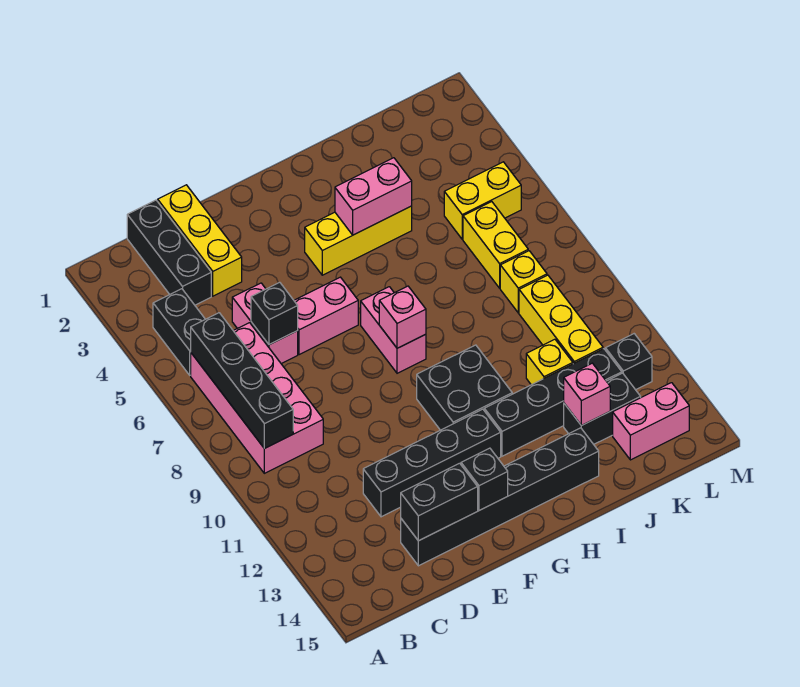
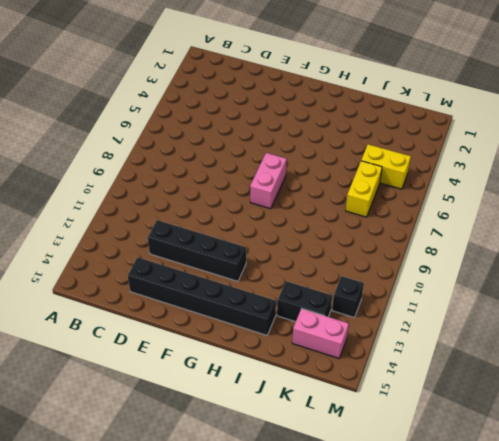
none -> black 1x2 brick [153,289,205,375]
none -> pink 2x4 brick [191,323,323,473]
none -> black 1x3 brick [127,200,211,305]

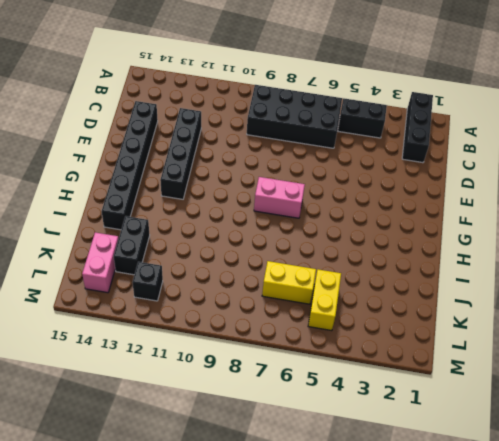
black 1x3 brick [402,92,433,163] -> black 1x3 brick turned to [127,200,211,305]
black 2x4 brick [247,85,342,148] -> pink 2x4 brick [191,323,323,473]
none -> yellow 1x3 brick [158,185,242,296]
none -> pink 1x2 brick [232,283,298,364]
none -> pink 1x2 brick [294,277,358,355]

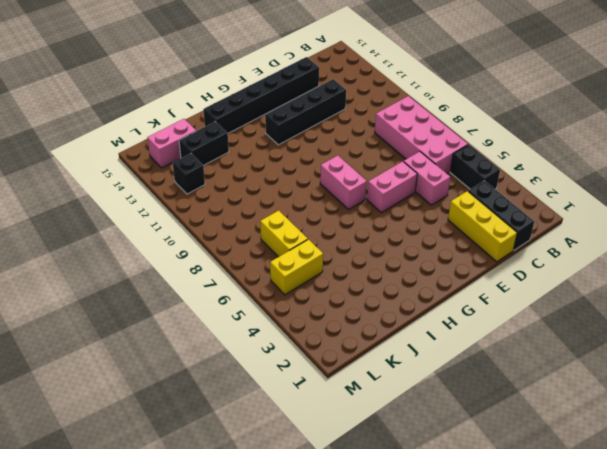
none -> yellow 1x3 brick [305,206,412,275]
none -> black 2x2 brick [417,345,512,430]
none -> black 1x4 brick [484,349,622,456]

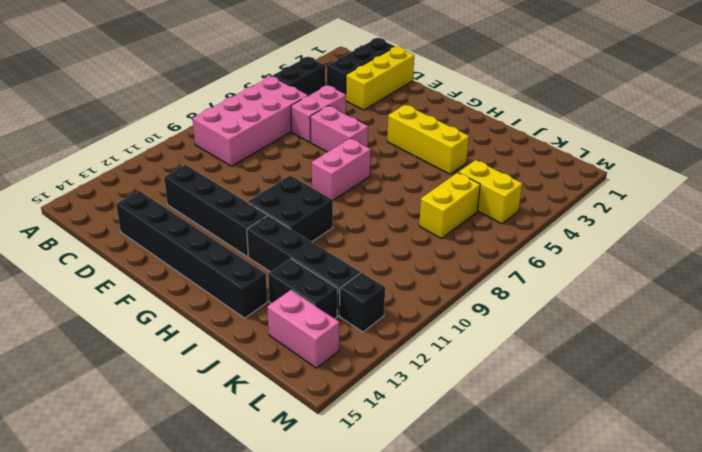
none -> yellow 1x1 brick [526,339,573,385]
none -> yellow 1x1 brick [500,251,547,313]
none -> yellow 1x3 brick [519,275,603,364]

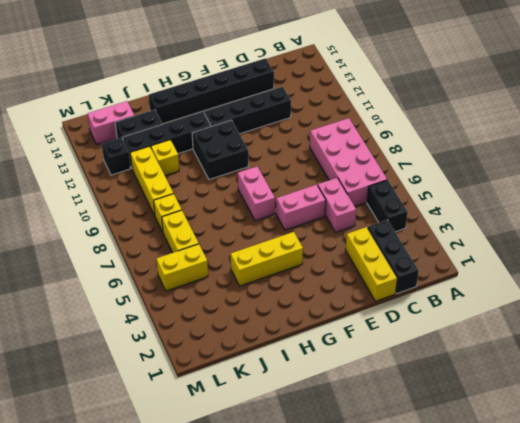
none -> black 1x4 brick [191,313,293,449]
none -> black 1x1 brick [251,282,298,345]
none -> black 1x2 brick [401,463,478,541]

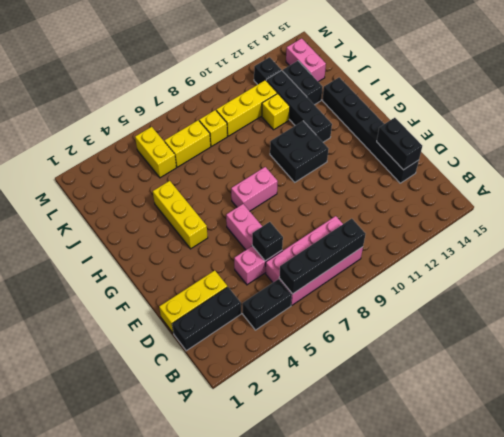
none -> black 1x4 brick [363,409,501,517]
none -> black 1x1 brick [461,448,508,510]
none -> pink 1x1 brick [379,286,426,348]

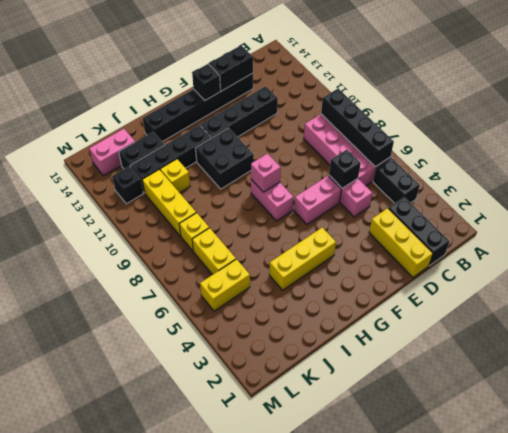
none -> pink 1x2 brick [335,158,412,235]
none -> pink 1x1 brick [564,363,610,426]

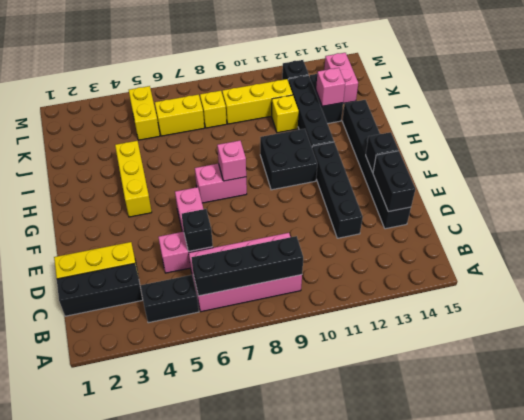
none -> pink 1x2 brick [335,158,412,235]

